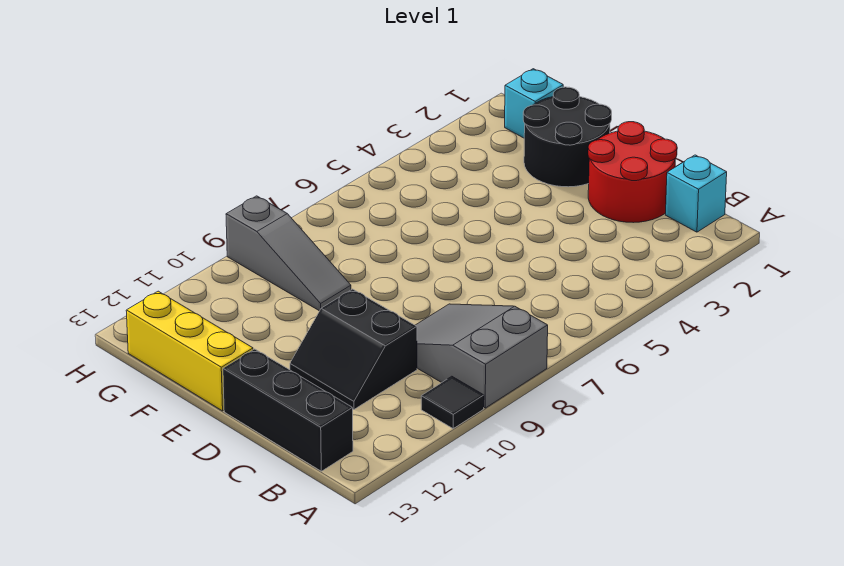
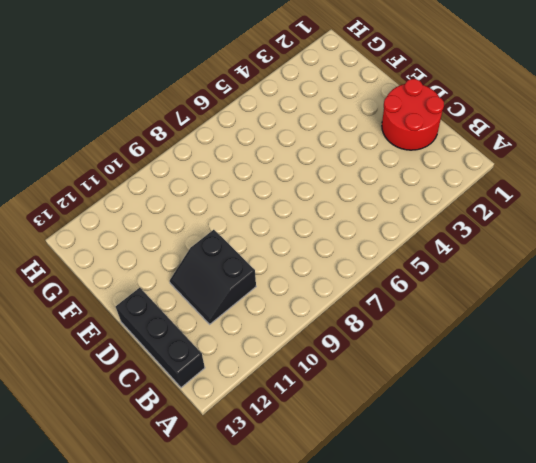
none -> grey 2x3 slope [415,304,548,408]
none -> black 1x1 tile [421,376,484,428]

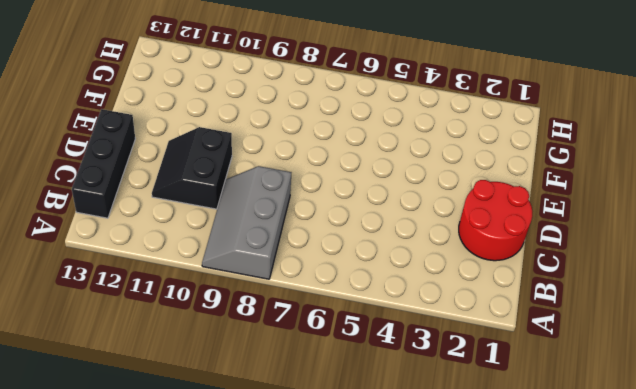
grey 2x3 slope [202,166,291,279] -> grey 2x3 slope turned to [415,304,548,408]
none -> black 1x1 tile [421,376,484,428]
none -> cyan 1x1 brick [665,155,727,232]

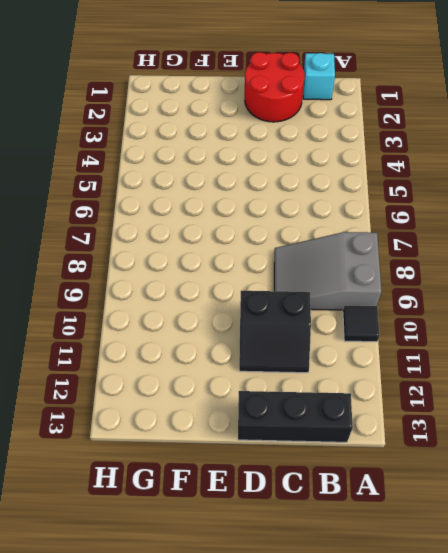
none -> black 2x2 round brick [523,87,612,187]
none -> yellow 1x3 brick [126,291,253,411]

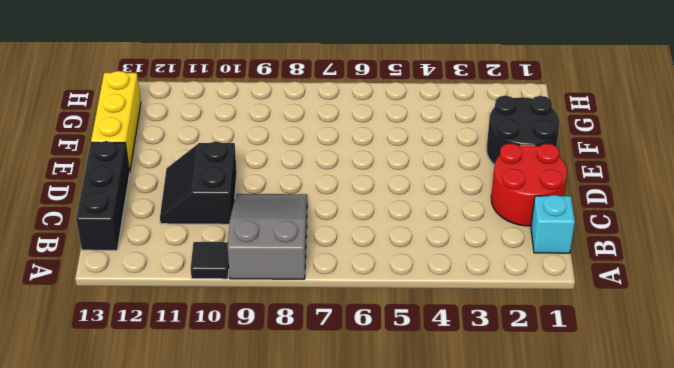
none -> grey 1x3 slope [226,196,351,311]
none -> cyan 1x1 brick [505,69,563,138]

